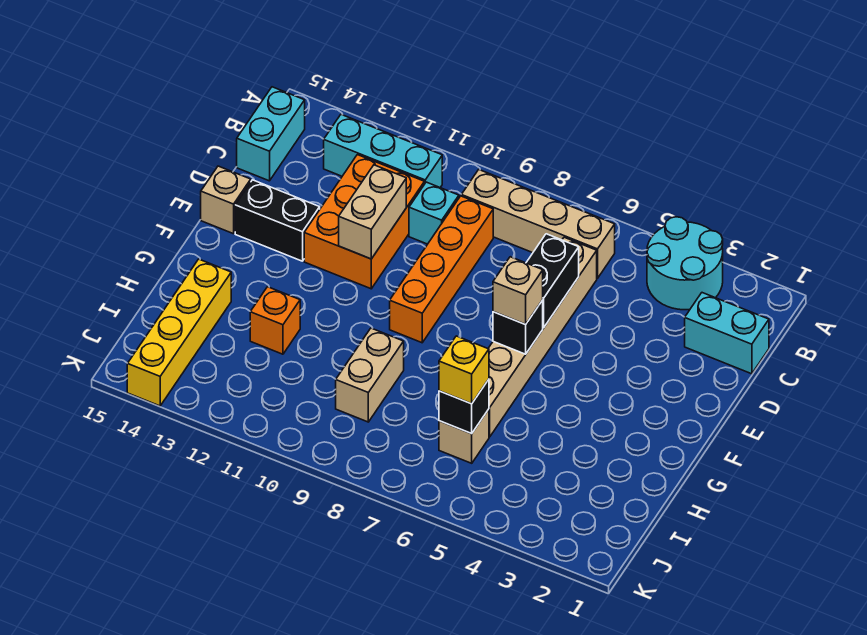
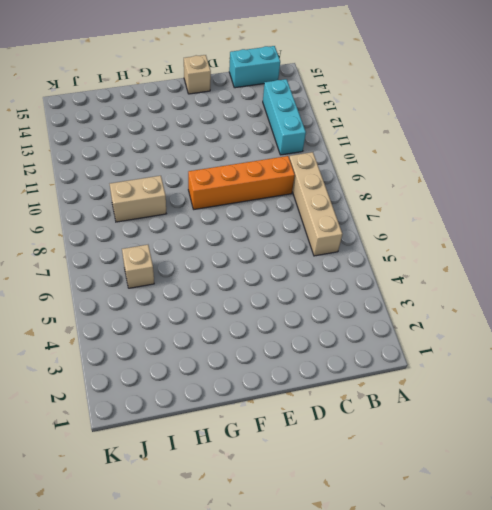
none -> cyan 2x2 round brick [647,217,723,310]
none -> cyan 1x2 brick [685,293,769,374]
none -> tan 1x6 brick [488,237,597,437]

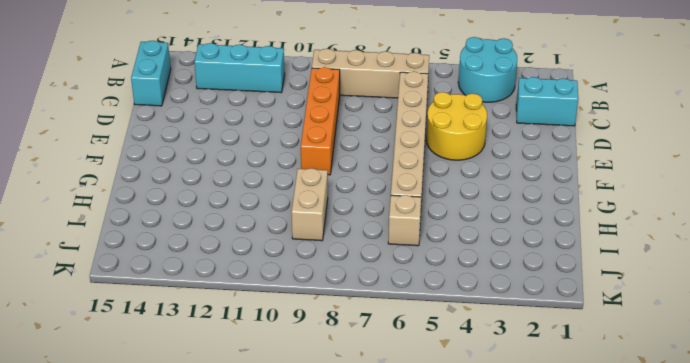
yellow 2x2 round brick [426,92,487,160] -> none
none -> cyan 1x1 brick [409,182,459,244]
none -> orange 2x3 brick [304,155,424,289]
none -> black 1x2 brick [235,180,320,261]

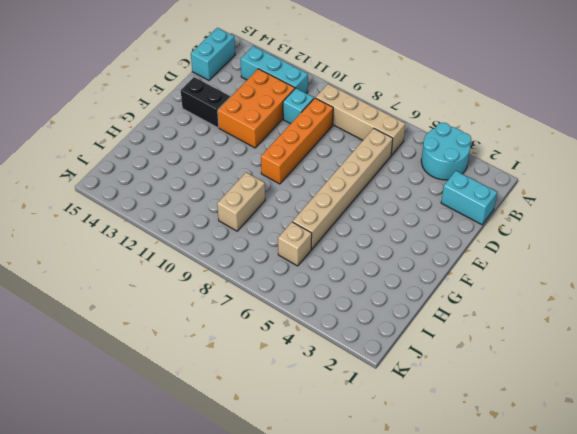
none -> tan 1x1 brick [201,166,251,234]
none -> orange 1x1 brick [250,287,300,354]
none -> yellow 1x4 brick [127,259,231,406]

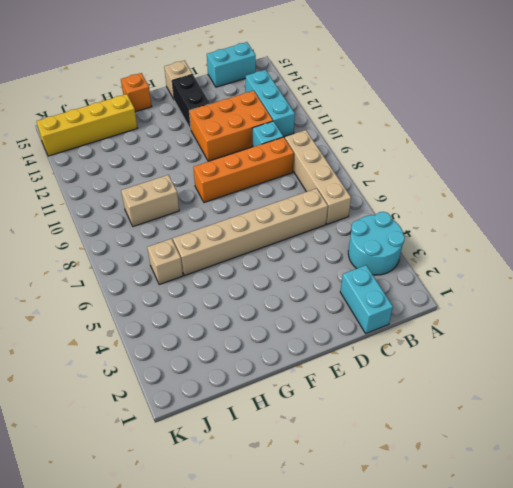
orange 1x1 brick [121,73,152,112] -> orange 1x1 brick moved to [250,287,300,354]
none -> black 1x2 brick [526,234,579,328]
none -> tan 1x2 brick [339,165,406,259]
none -> black 1x1 brick [493,300,543,354]

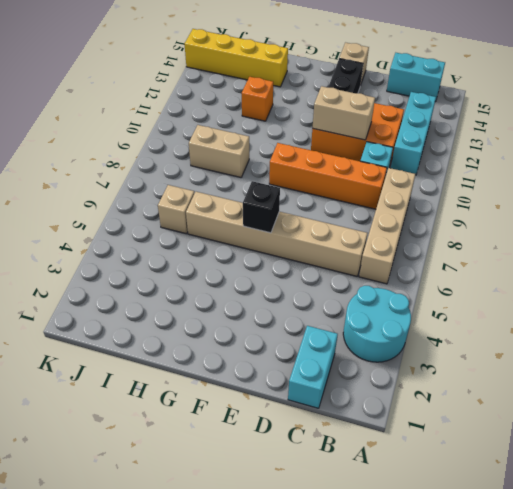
none -> black 1x2 brick [526,234,579,328]
none -> black 1x1 brick [439,379,489,434]
none -> tan 1x1 brick [493,257,543,324]

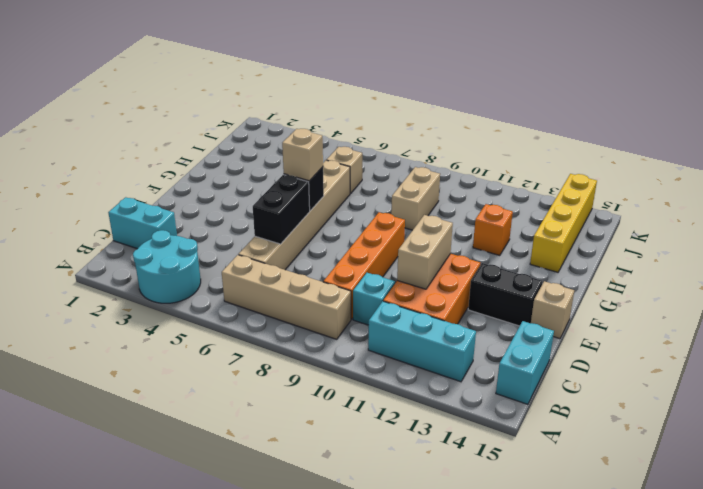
none -> black 1x1 brick [439,379,489,434]
none -> yellow 1x1 brick [439,336,489,404]

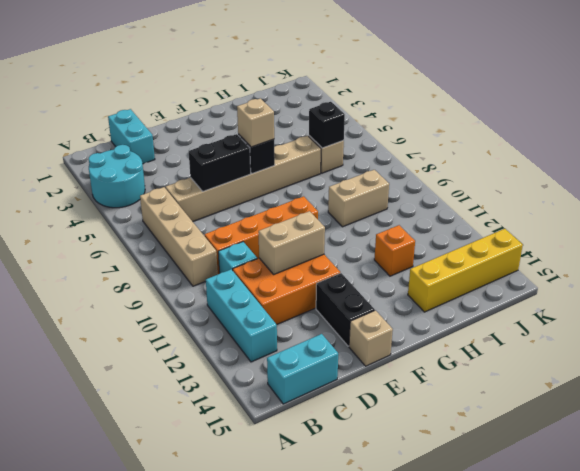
none -> yellow 1x1 brick [439,336,489,404]

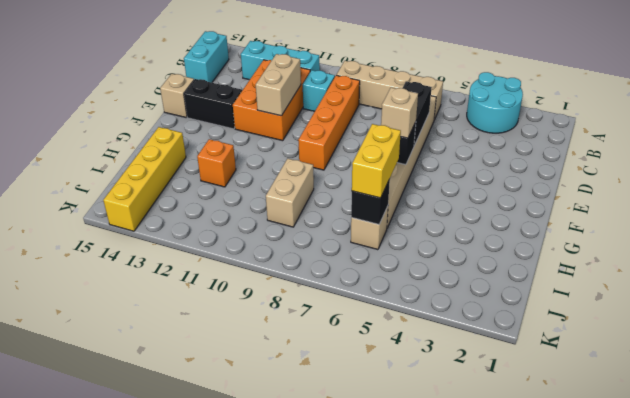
yellow 1x2 brick [352,124,401,198] -> yellow 1x1 brick [439,336,489,404]
none -> cyan 1x2 brick [685,293,769,374]

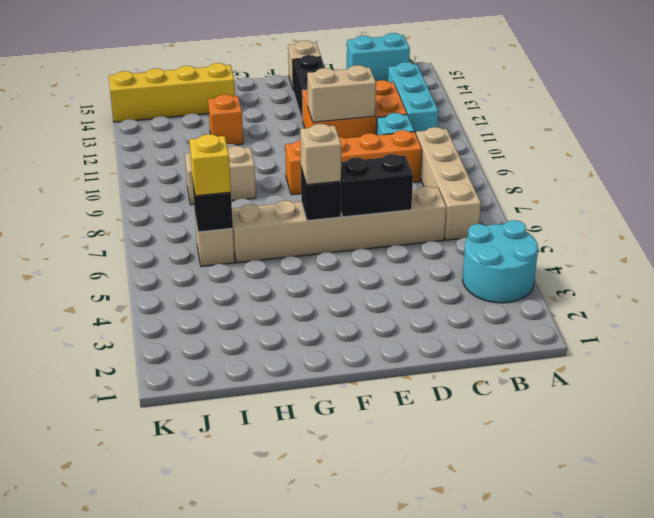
none -> cyan 1x2 brick [685,293,769,374]

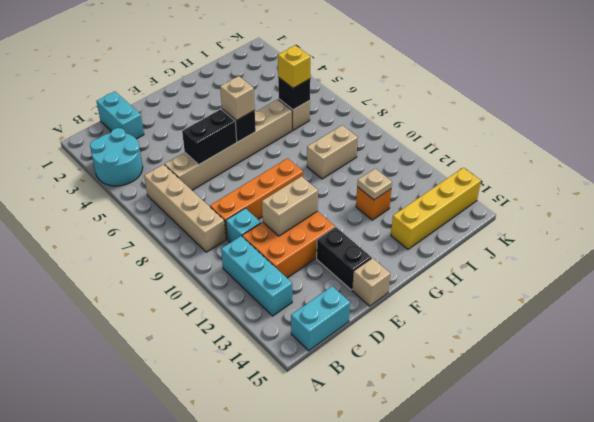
tan 1x1 plate [357,169,392,200] -> none

